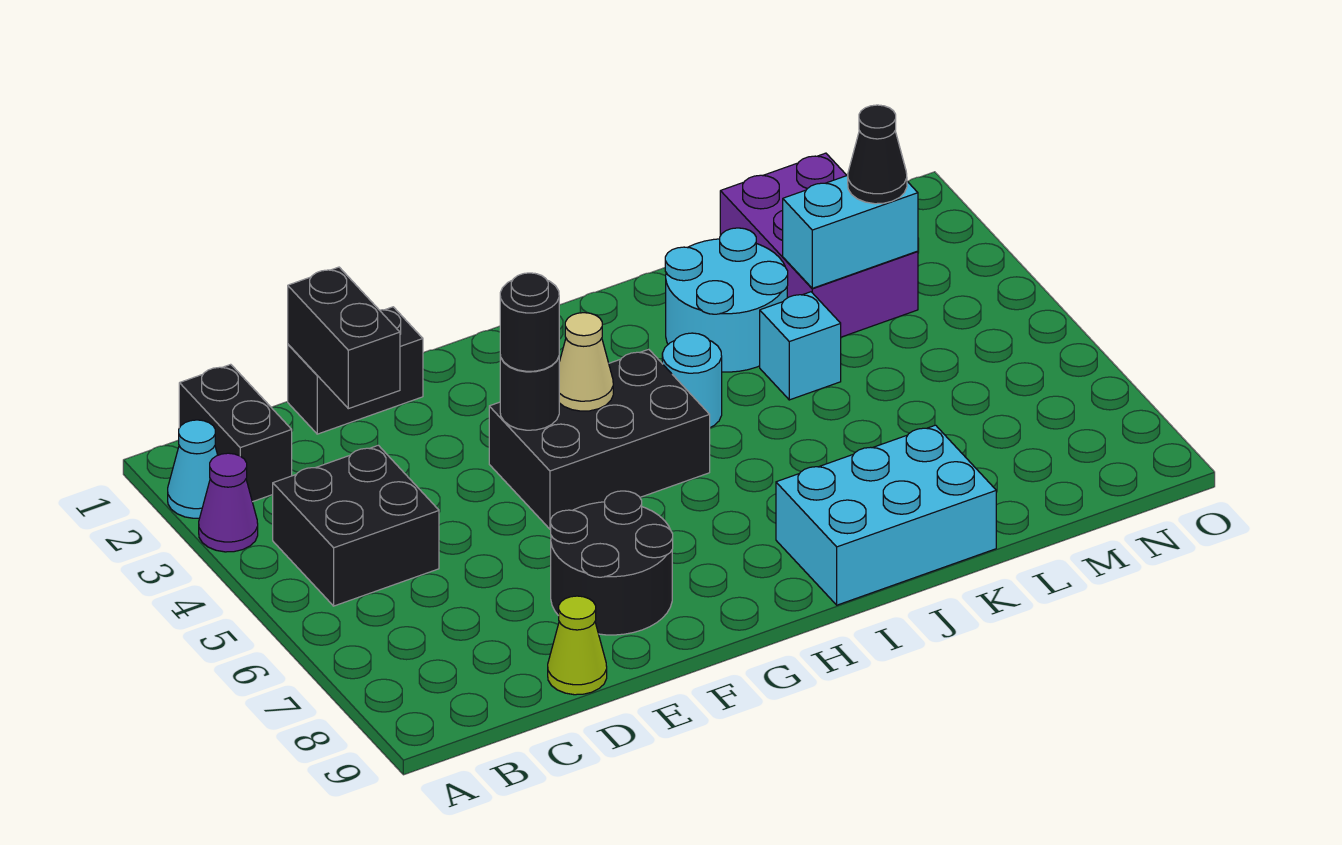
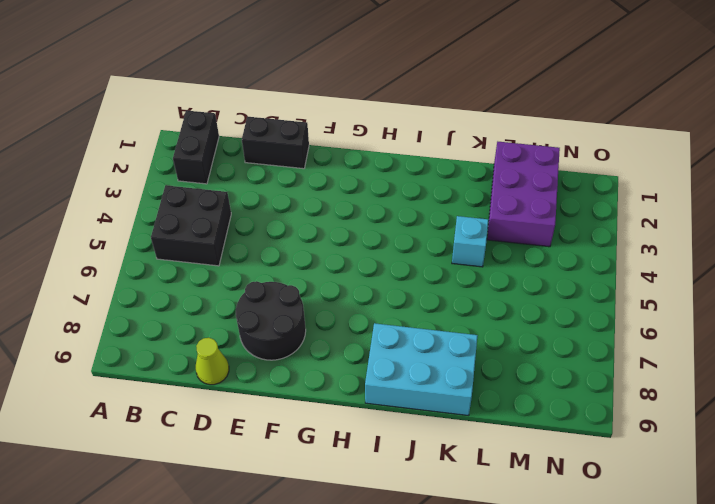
none -> cyan 1x1 cone [168,420,218,518]
none -> purple 1x1 cone [199,453,258,552]
none -> black 2x3 brick [489,349,710,529]

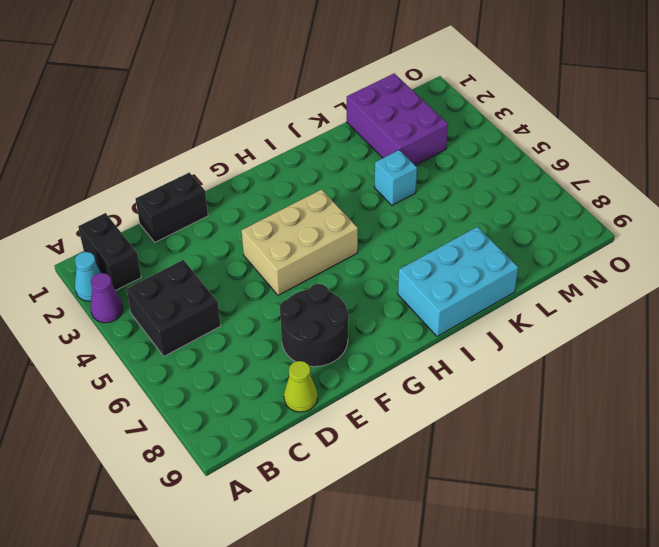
tan 2x3 brick [241,190,358,295] -> black 2x3 brick [489,349,710,529]
none -> cyan 1x1 round brick [662,333,722,427]
none -> cyan 2x2 round brick [665,228,788,372]
none -> black 1x2 brick [288,267,400,409]

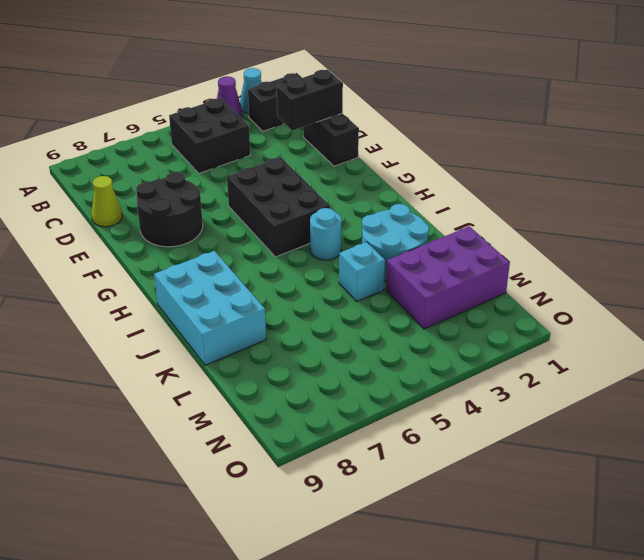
none -> black 1x1 round brick [500,356,559,430]
none -> tan 1x1 cone [559,313,613,411]
none -> cyan 1x2 brick [783,175,918,288]

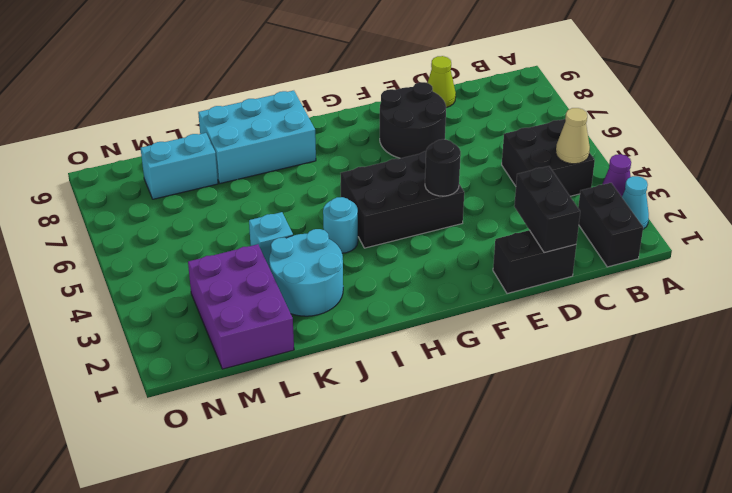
tan 1x1 cone [556,108,590,164] -> tan 1x1 cone moved to [559,313,613,411]
cyan 1x2 brick [141,133,218,199] -> cyan 1x2 brick moved to [783,175,918,288]
none -> black 1x1 round brick [500,273,559,371]
none -> black 1x1 cone [848,105,907,204]

